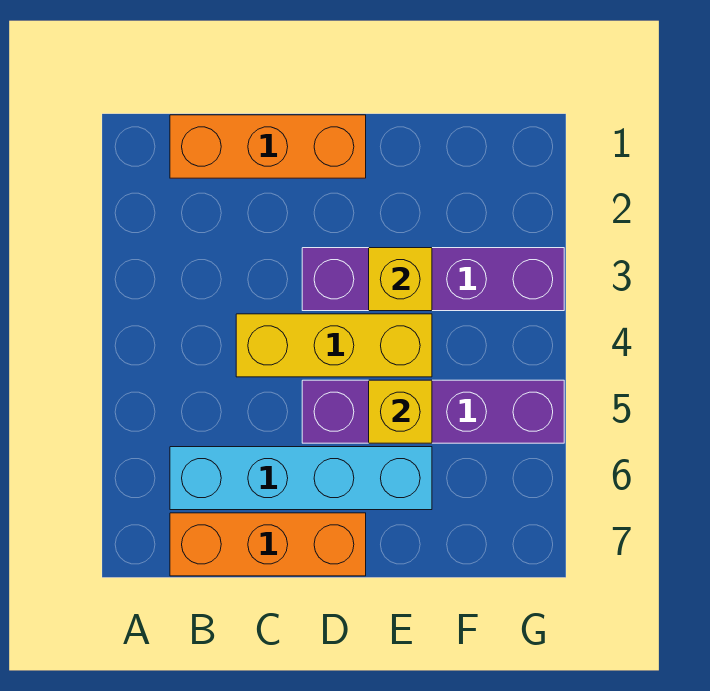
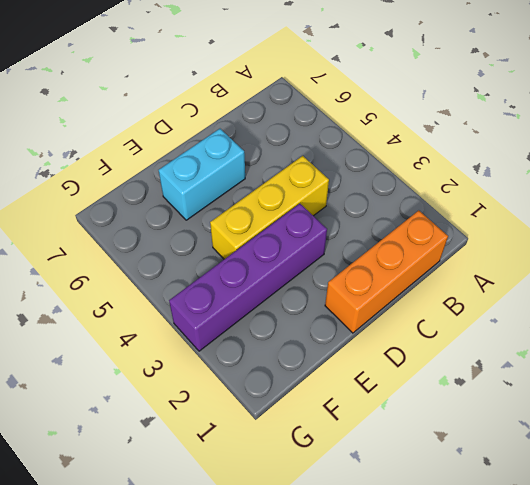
cyan 1x2 brick [159,129,245,220] -> cyan 1x4 brick [170,447,432,510]
none -> orange 1x3 brick [170,513,366,576]
none -> purple 1x4 brick [302,380,564,443]

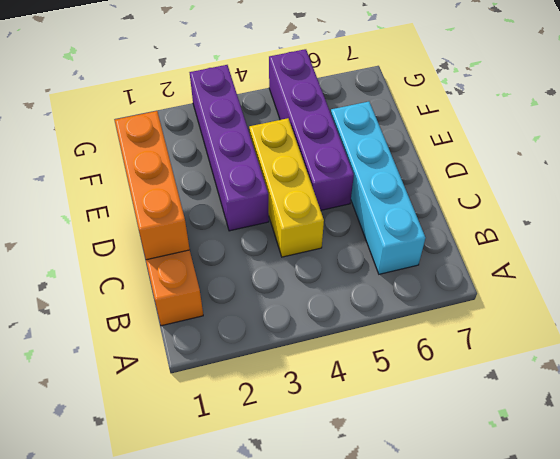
orange 1x3 brick [115,111,190,260] -> orange 1x3 brick moved to [170,513,366,576]
none -> yellow 1x1 brick [369,248,432,311]
none -> yellow 1x1 brick [369,380,432,443]

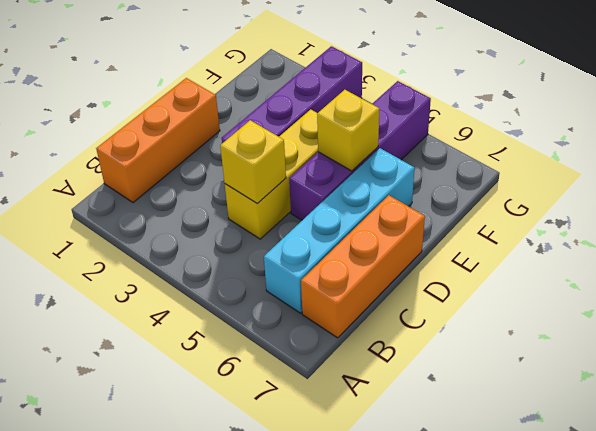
yellow 1x1 brick [220,120,286,204] -> yellow 1x1 brick moved to [369,248,432,311]

